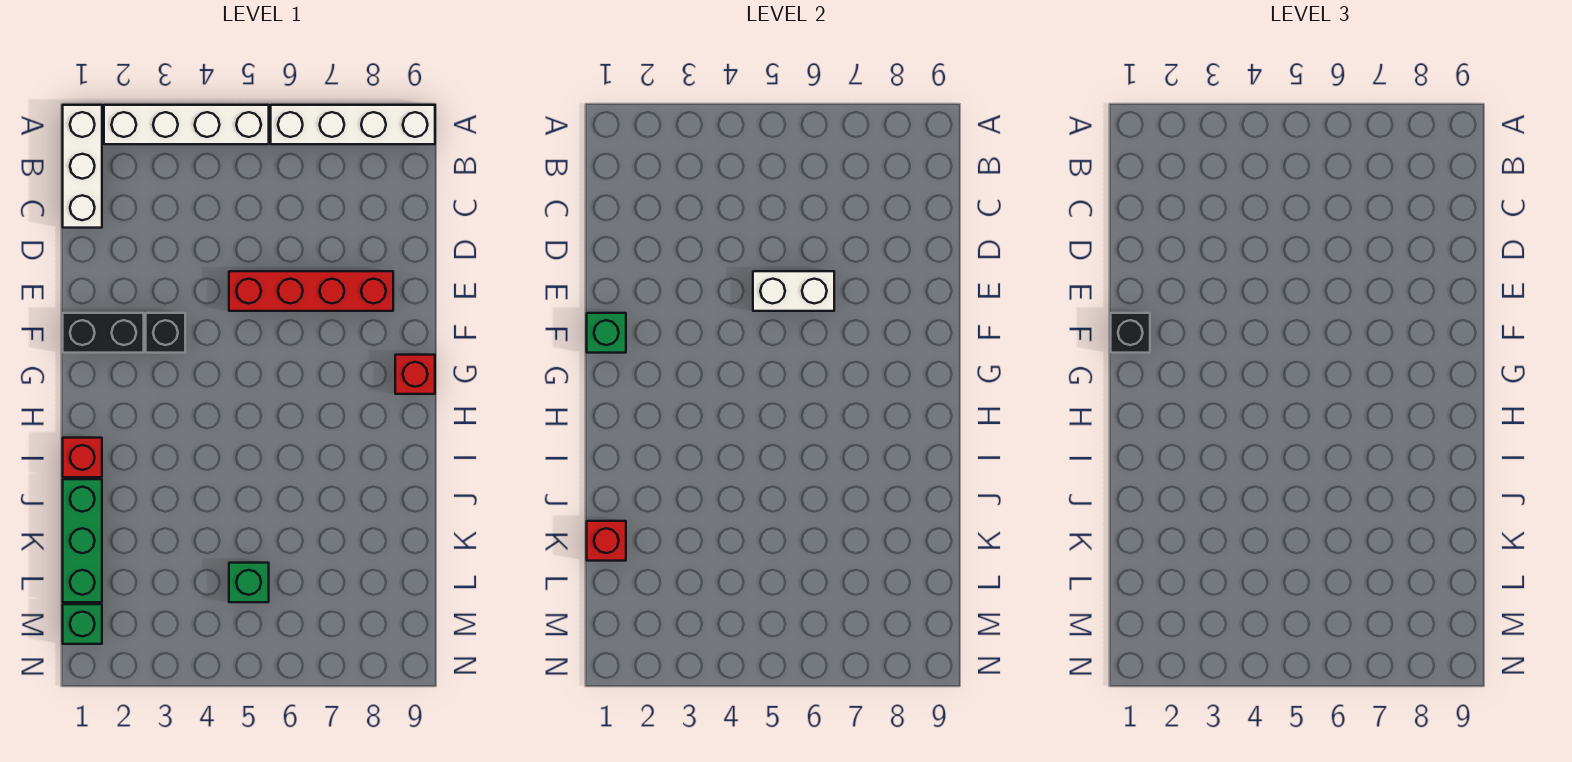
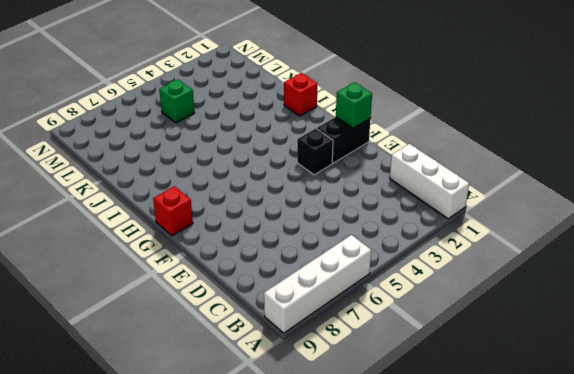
none -> white 1x4 brick [104,105,269,144]
none -> red 1x4 brick [229,271,393,311]
none -> green 1x3 brick [63,479,102,602]

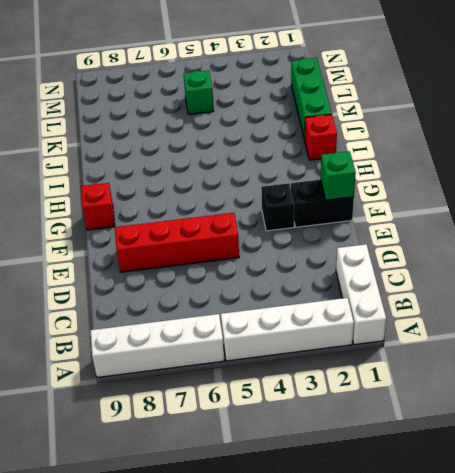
none -> green 1x1 brick [63,604,102,644]
none -> white 1x2 brick [753,271,834,311]
none -> red 1x1 brick [587,521,626,561]

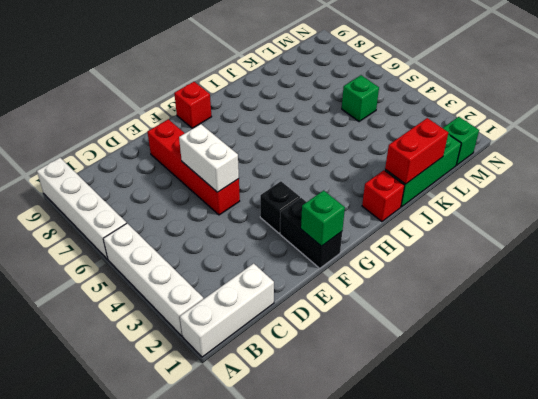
red 1x2 brick [385,118,448,184] -> red 1x1 brick [587,521,626,561]
none -> black 1x1 brick [1111,313,1150,353]

